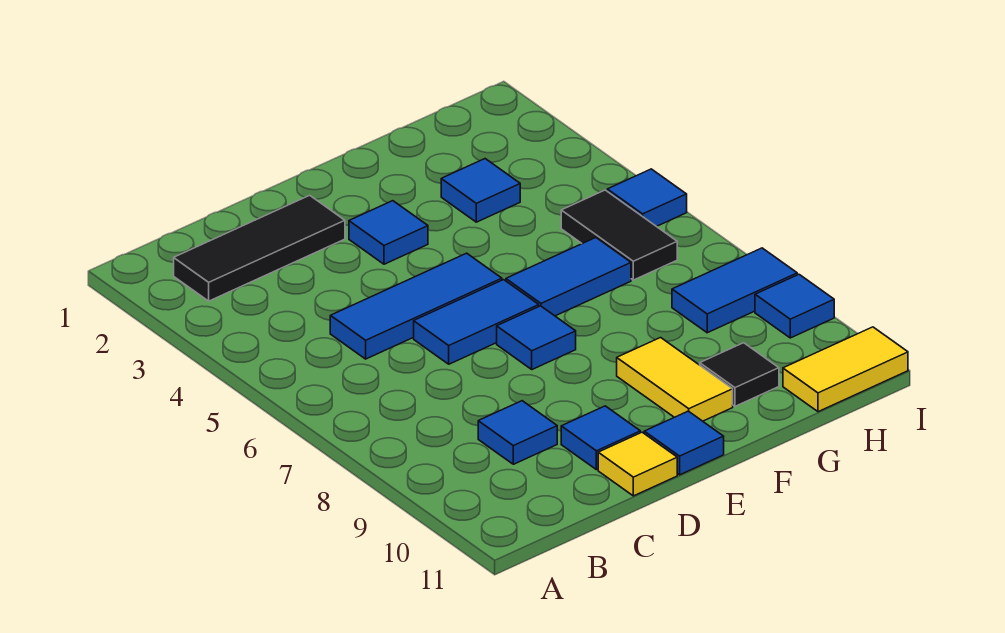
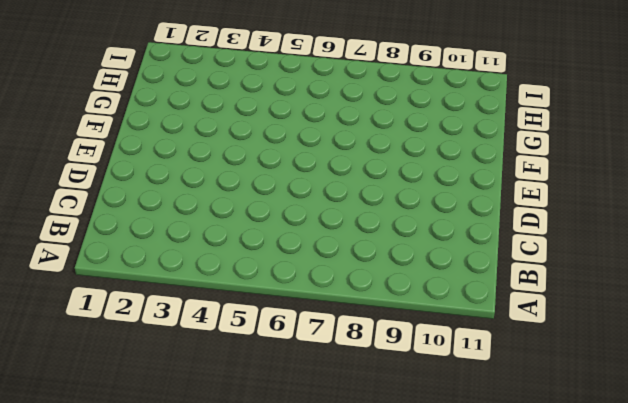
none -> black 1x3 tile [174,195,345,301]
none -> blue 1x3 tile [330,253,502,359]
none -> blue 1x1 tile [478,401,557,464]

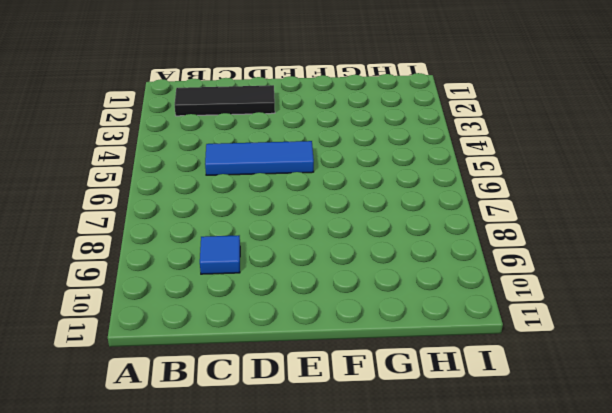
none -> blue 1x2 tile [414,280,539,364]
none -> blue 1x1 tile [561,406,640,470]
none -> yellow 1x1 tile [598,432,677,496]

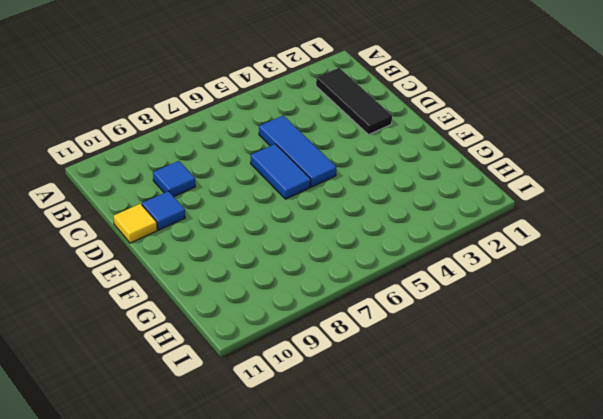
none -> blue 1x1 tile [349,201,428,264]
none -> blue 1x1 tile [497,306,576,369]
none -> blue 1x1 tile [644,411,724,475]

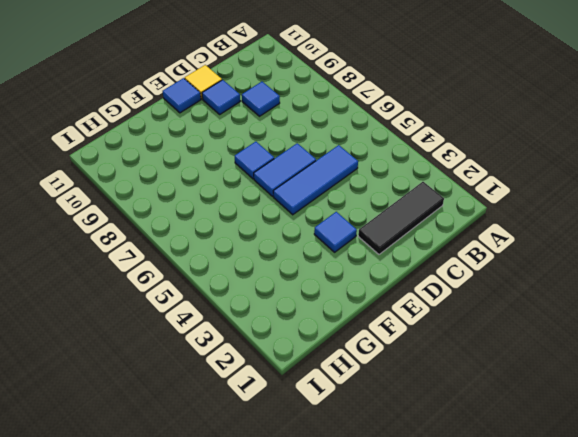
none -> blue 1x2 tile [506,238,631,316]
none -> yellow 1x2 tile [617,338,733,421]
none -> blue 1x1 tile [441,159,520,222]

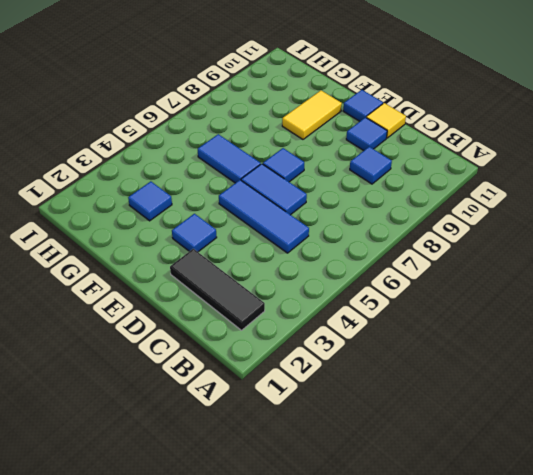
none -> black 1x1 tile [700,343,779,406]
none -> black 1x2 tile [561,190,677,280]
none -> blue 1x2 tile [672,248,797,333]

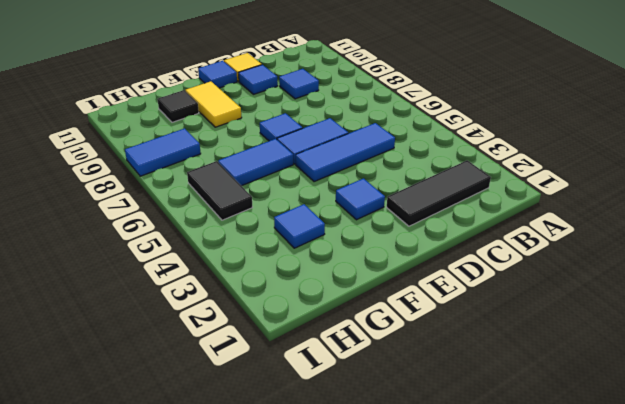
none -> yellow 1x2 tile [783,327,908,412]
none -> blue 1x1 tile [607,169,687,227]
none -> blue 1x1 tile [755,274,834,338]

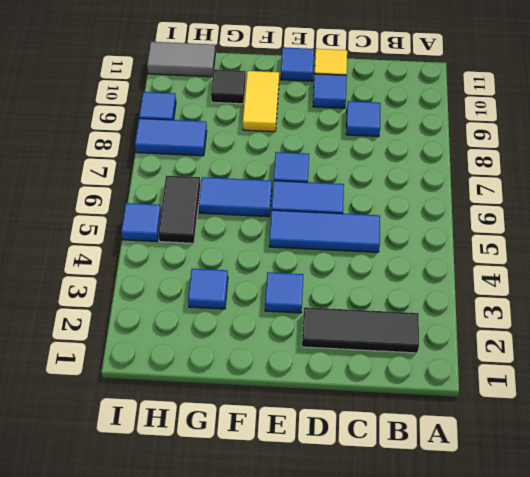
grey 1x2 tile [147,42,215,77] -> yellow 1x2 tile [783,327,908,412]

